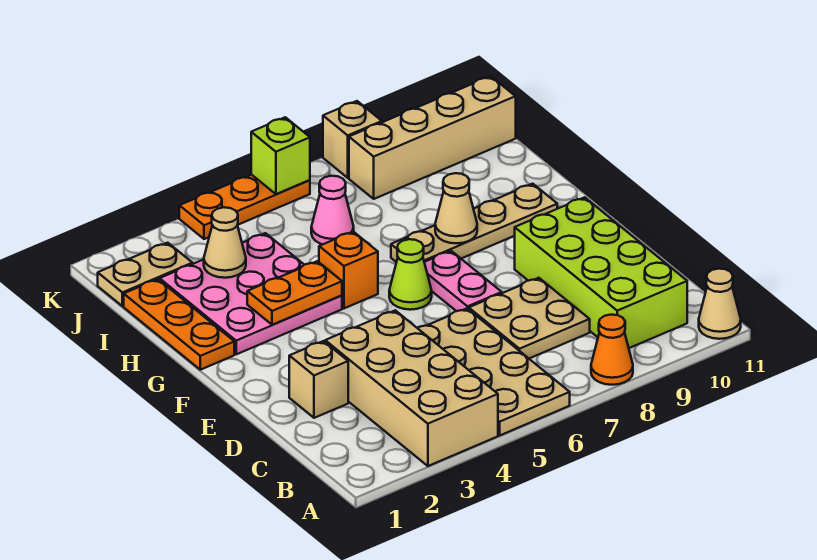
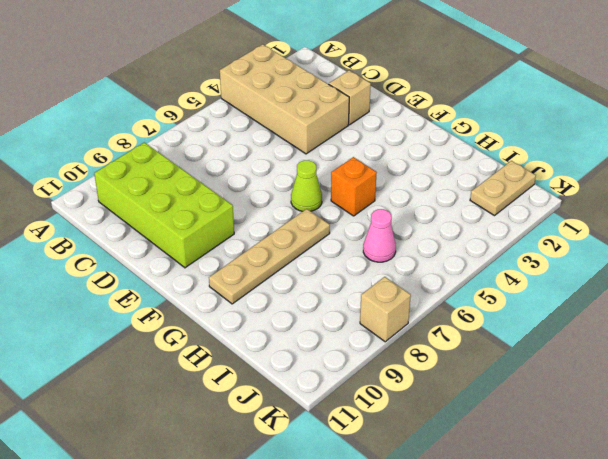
none -> tan 2x4 plate [418,309,570,435]
none -> orange 1x1 cone [591,315,633,385]
none -> tan 1x1 cone [699,269,741,339]

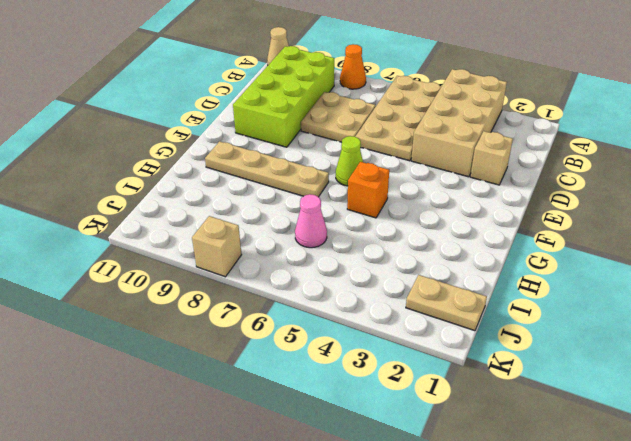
none -> pink 1x2 plate [424,251,502,311]
none -> orange 1x3 plate [124,279,234,370]
none -> pink 3x3 plate [160,233,342,354]

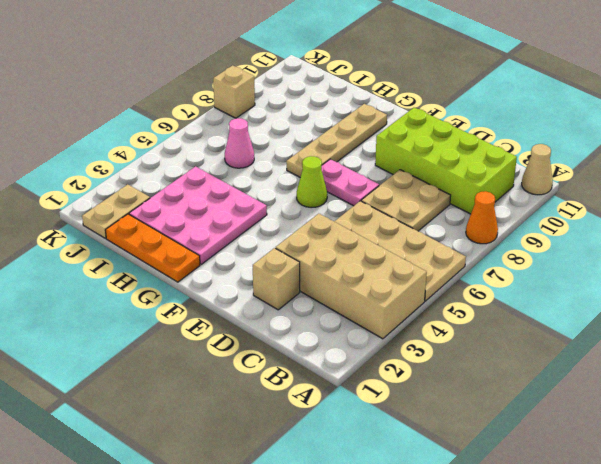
none -> orange 1x1 brick [319,232,378,308]
none -> tan 1x4 brick [349,76,516,199]
none -> orange 1x3 plate [179,175,310,239]

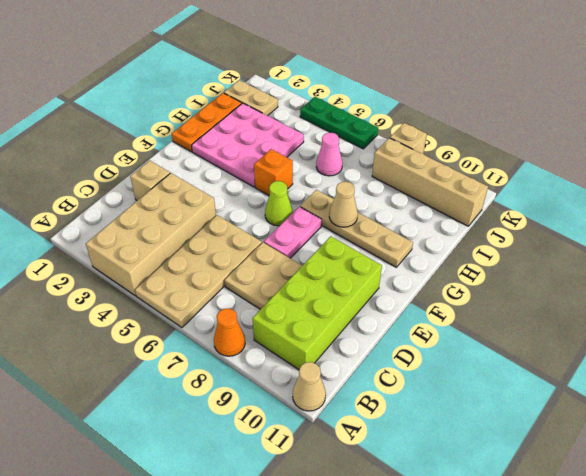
green 1x3 plate [300,97,378,149] -> orange 1x3 plate [179,175,310,239]
none -> orange 1x2 plate [247,261,342,325]
none -> tan 1x1 cone [204,207,246,278]
none -> lime 1x1 brick [251,117,310,194]

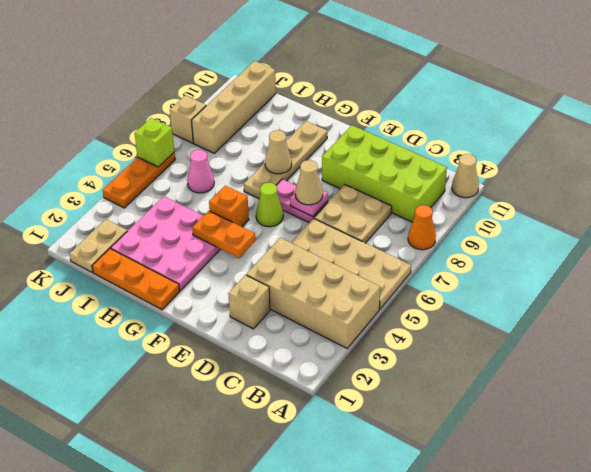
pink 1x1 plate [290,190,328,217] -> none
tan 1x1 cone [295,160,323,205] -> tan 1x1 cone moved to [204,207,246,278]
orange 1x2 plate [192,211,255,258] -> orange 1x2 plate turned to [247,261,342,325]

